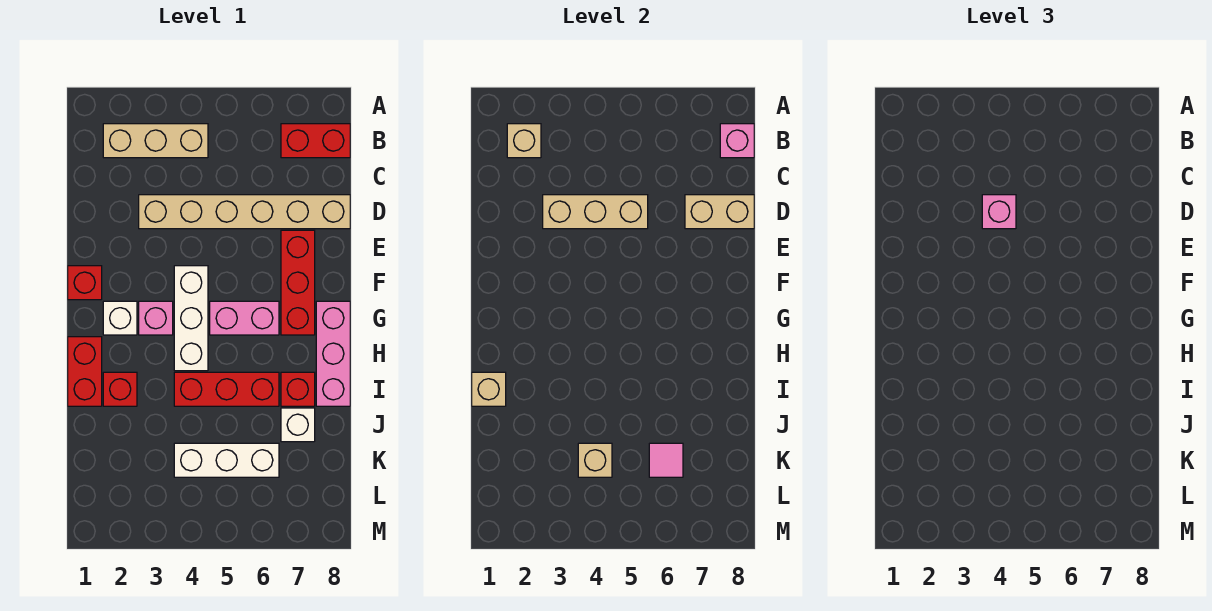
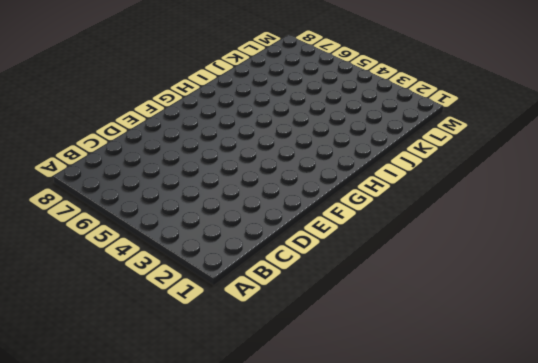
none -> tan 1x3 brick [103,124,208,158]
none -> red 1x2 brick [281,124,350,158]
none -> tan 1x6 brick [139,195,350,229]

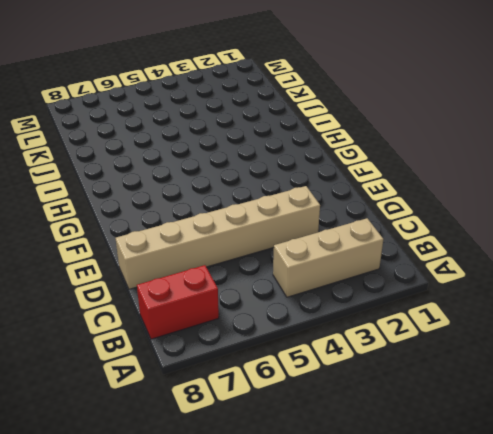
none -> red 1x3 brick [281,230,315,335]
none -> red 1x1 brick [68,266,102,300]
none -> white 1x3 brick [174,266,208,371]

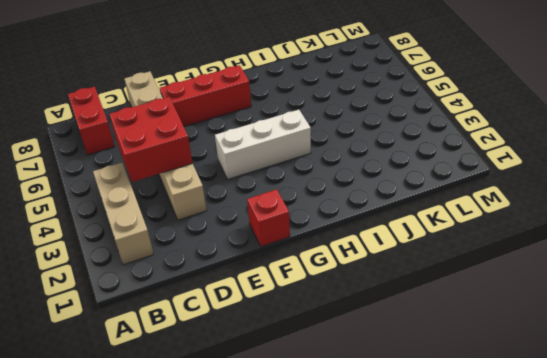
red 2x2 brick [109,97,192,182] -> tan 1x3 brick [543,195,648,229]
none -> white 1x1 brick [103,301,137,335]
none -> pink 1x1 brick [139,301,173,335]
none -> pink 1x2 brick [210,301,279,335]

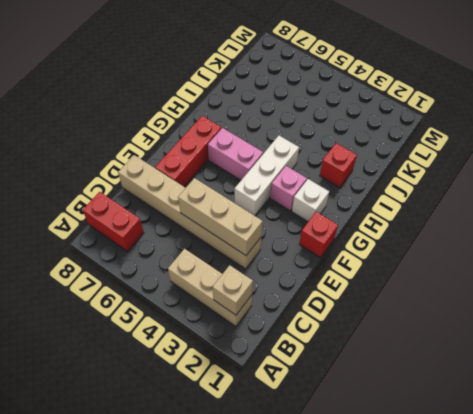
none -> pink 1x3 brick [316,301,350,406]
none -> red 1x2 brick [68,337,102,406]
none -> red 1x3 brick [174,372,279,406]

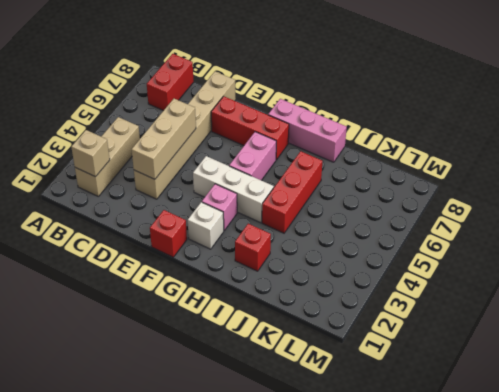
none -> red 1x2 brick [68,337,102,406]
none -> red 1x1 brick [281,372,315,406]
none -> white 1x1 brick [281,408,315,442]

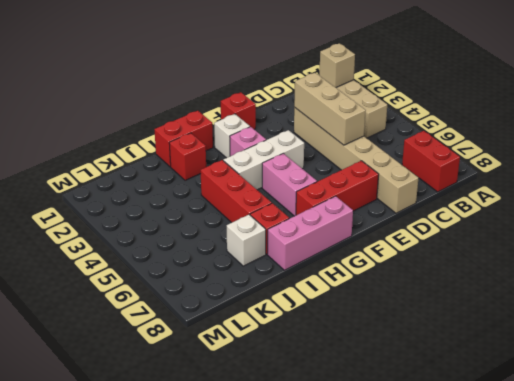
none -> white 1x3 brick [174,443,279,477]
none -> pink 1x1 brick [720,124,754,158]
none -> tan 1x2 brick [685,195,754,229]

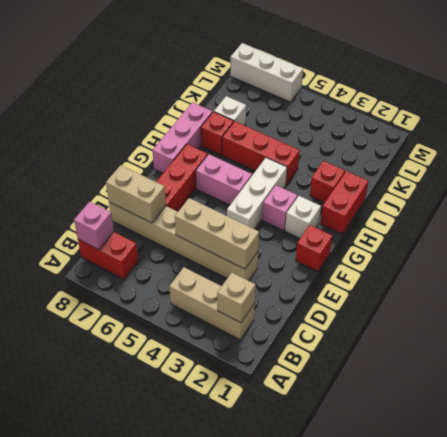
white 1x3 brick [230,43,303,102] -> white 1x3 brick moved to [174,443,279,477]
none -> tan 1x1 brick [472,372,506,406]
none -> tan 1x1 brick [578,443,612,477]
none -> pink 1x1 tile [649,443,683,477]

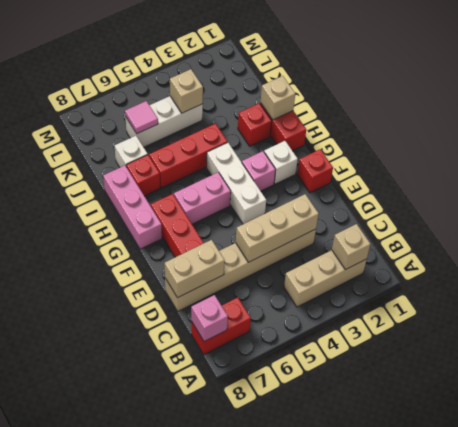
none -> pink 1x1 brick [982,195,1016,229]

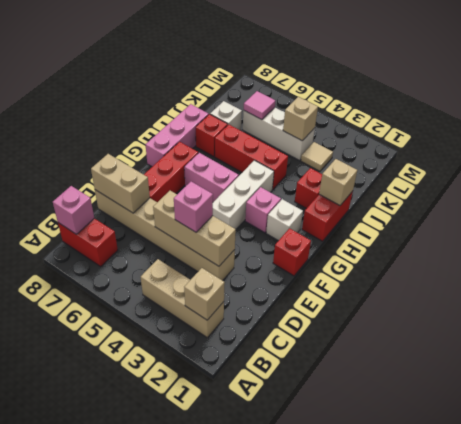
tan 1x1 tile [301,142,333,171] -> none

